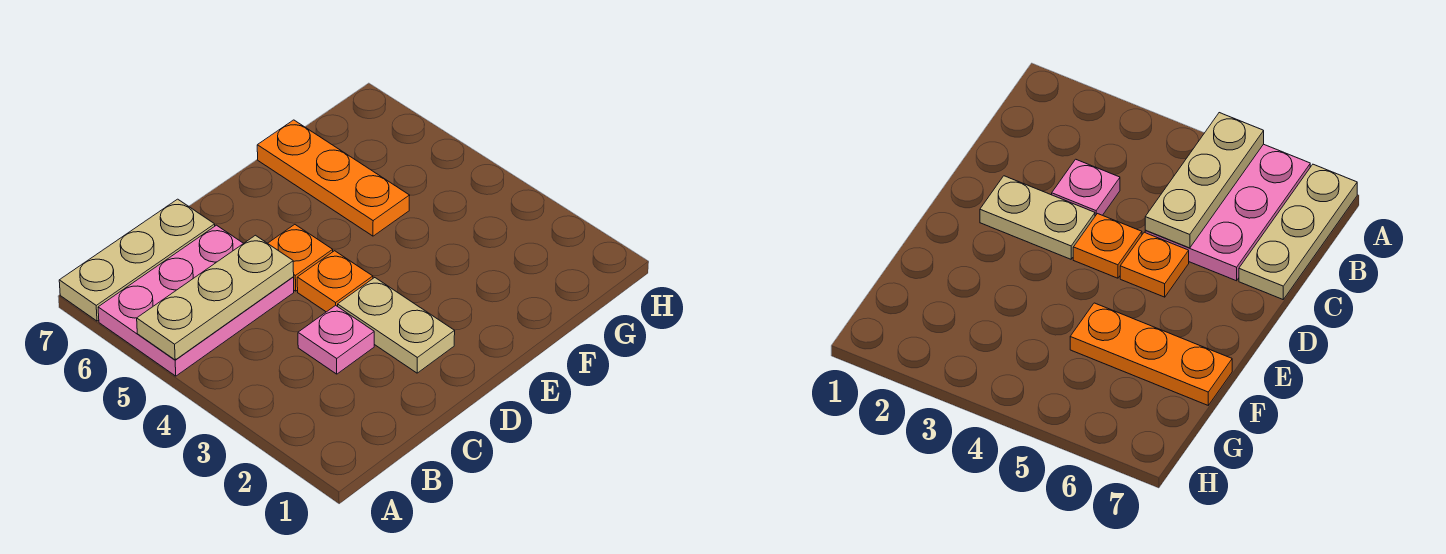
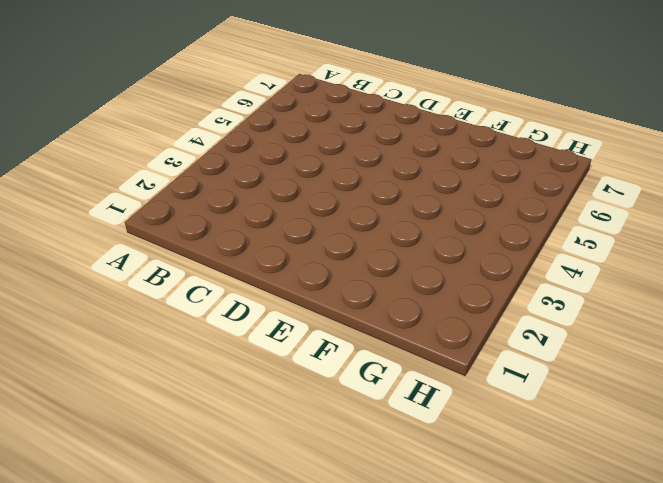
none -> pink 2x3 plate [98,225,294,376]
none -> tan 1x3 plate [59,199,215,321]

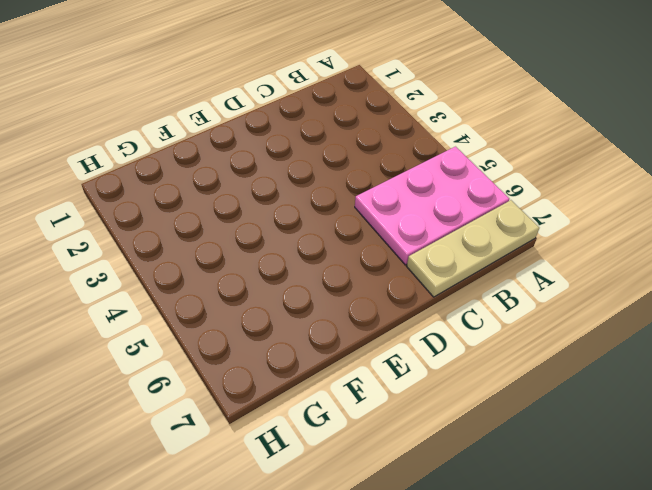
none -> pink 1x1 plate [298,305,374,374]
none -> tan 1x2 plate [338,278,455,373]

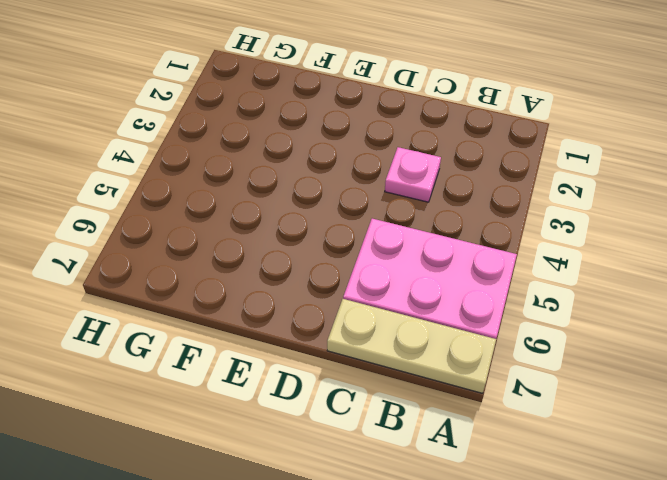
none -> tan 1x2 plate [338,278,455,373]
none -> orange 1x1 plate [297,251,373,312]

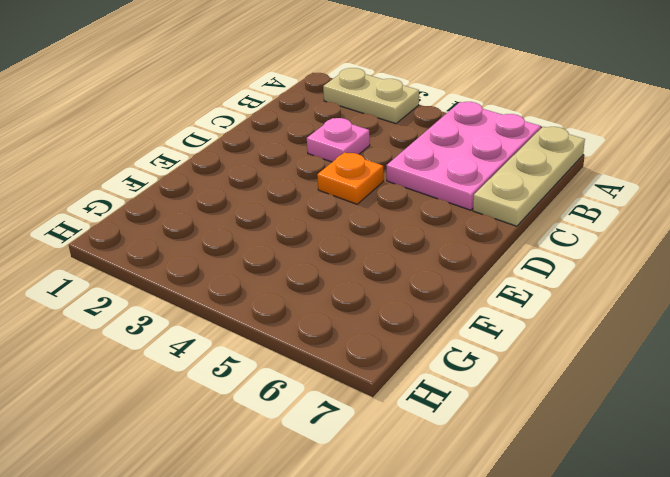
tan 1x2 plate [323,68,419,124] -> tan 1x2 plate moved to [338,278,455,373]
none -> orange 1x1 plate [268,225,333,291]
none -> orange 1x3 plate [257,120,410,236]

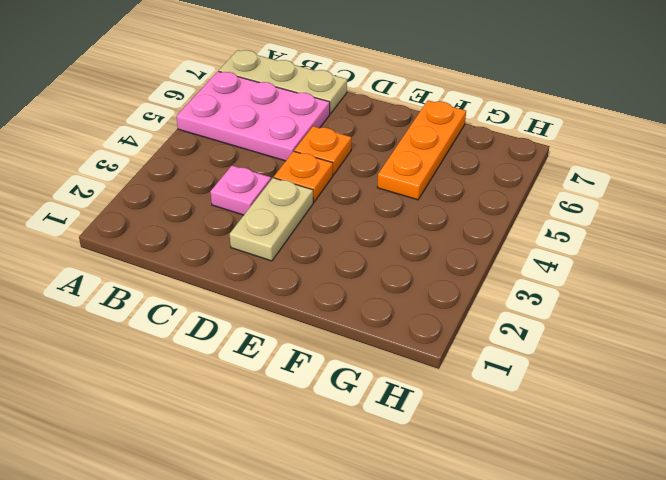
none -> tan 1x3 plate [137,235,294,360]

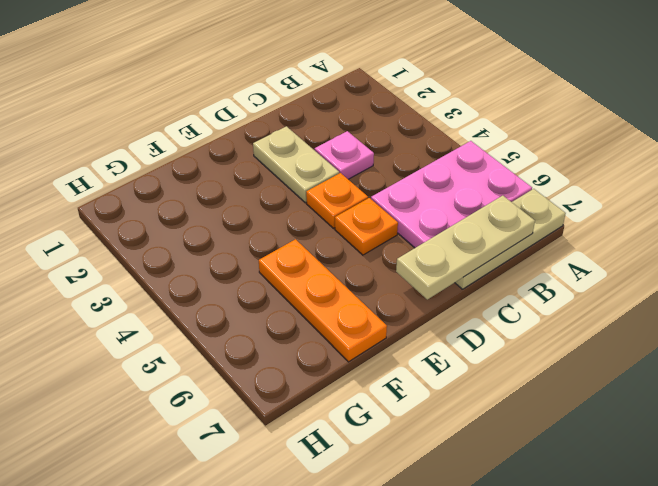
tan 1x3 plate [396,196,535,299] -> tan 1x3 plate moved to [137,235,294,360]

